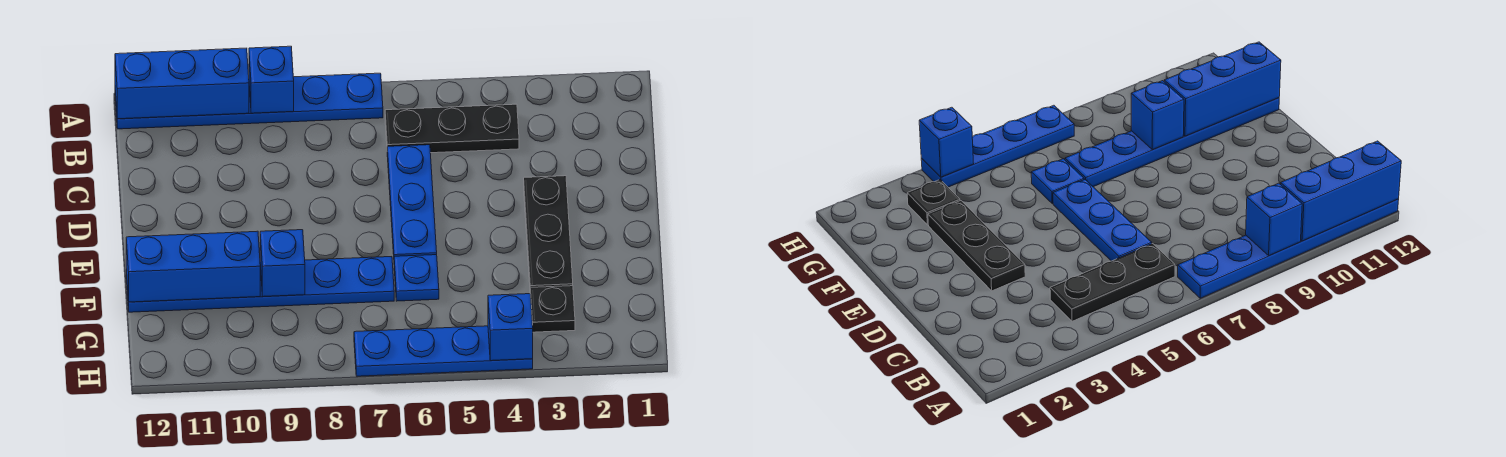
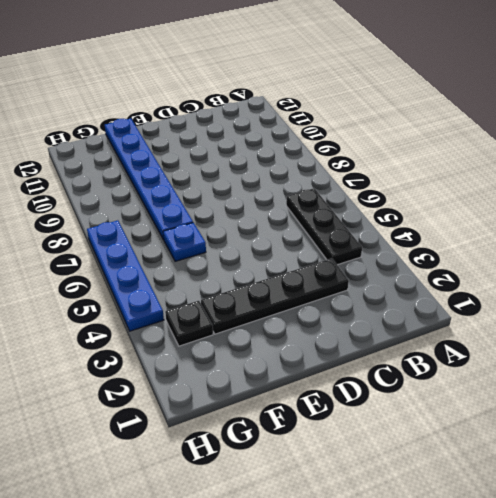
black 1x4 plate [201,258,349,334] -> black 1x3 plate [524,176,573,287]
none -> blue 1x6 plate [115,73,383,129]
none -> blue 1x3 plate [387,145,437,257]
none -> blue 1x1 brick [249,46,294,113]

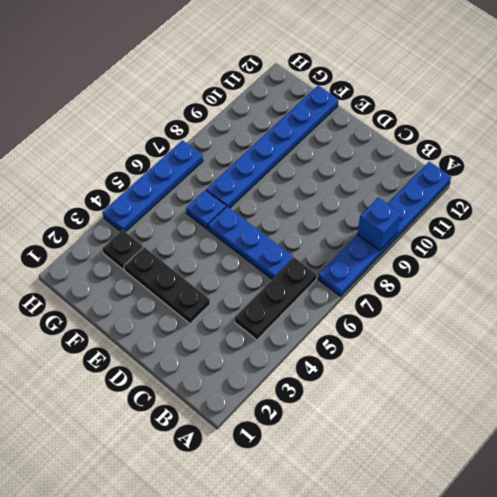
none -> blue 1x3 brick [115,48,249,119]
none -> blue 1x1 brick [260,230,305,297]
none -> blue 1x3 brick [126,231,260,302]

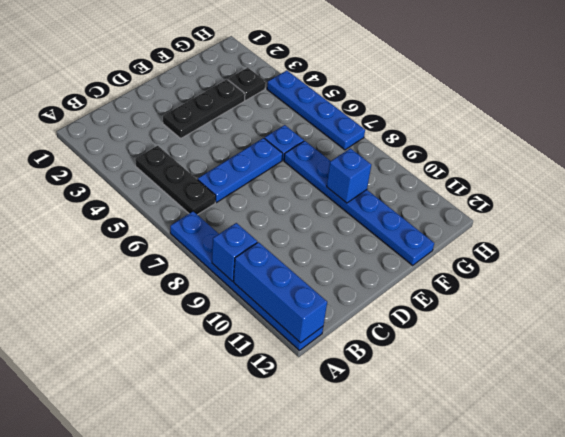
none -> blue 1x3 brick [126,231,260,302]
none -> blue 1x1 brick [488,294,533,361]

